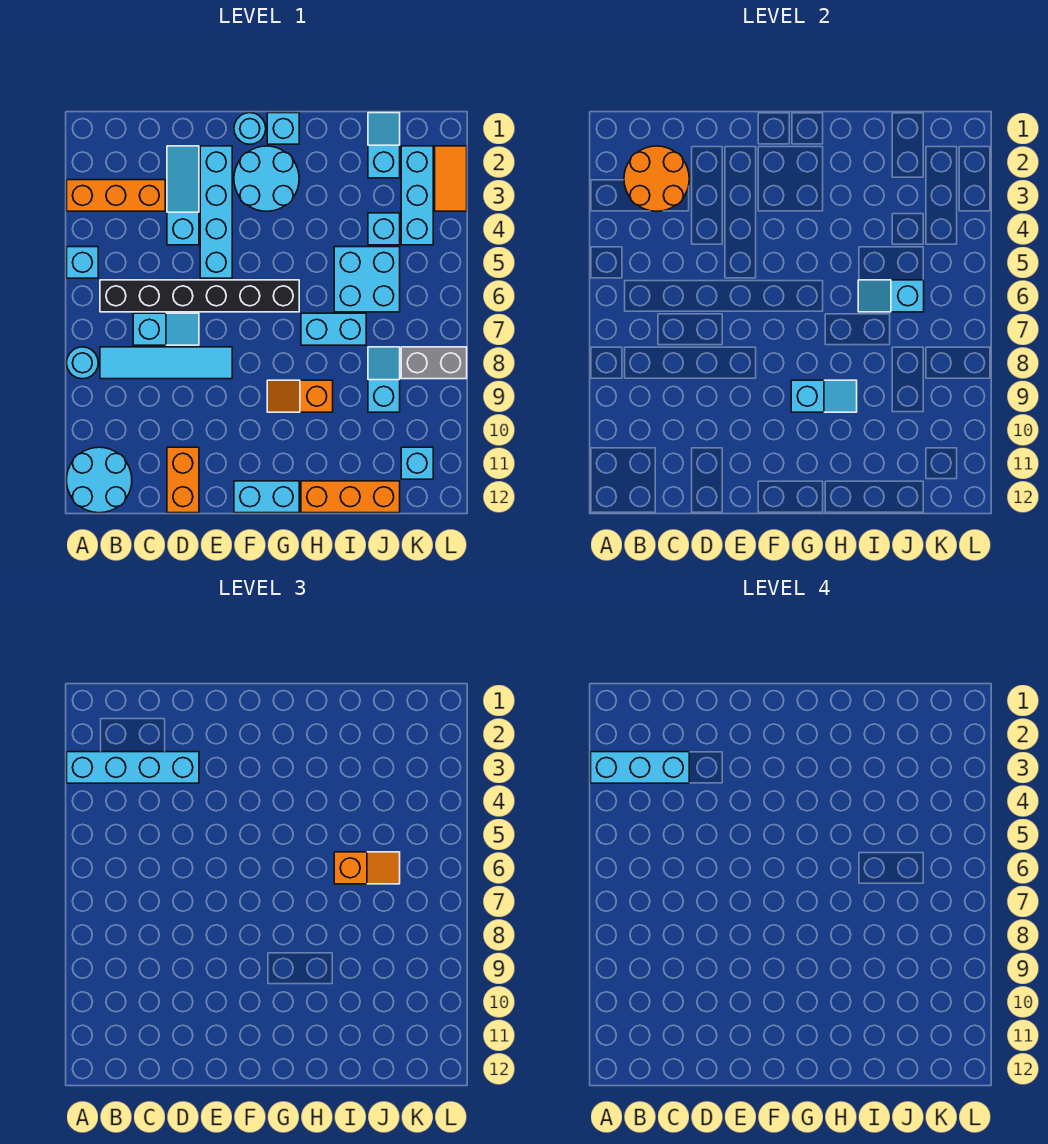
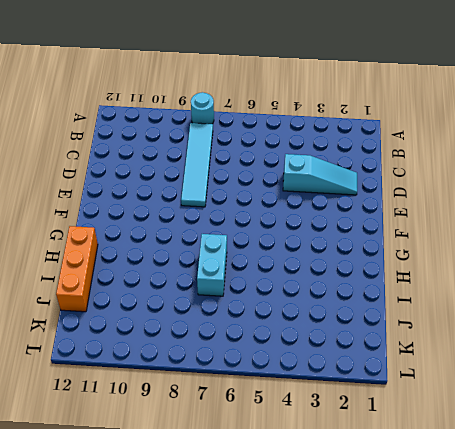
none -> orange 1x3 brick [67,180,165,211]
none -> cyan 1x1 brick [67,247,98,278]
none -> cyan 2x2 round brick [67,447,132,513]
none -> black 1x6 brick [100,280,299,312]

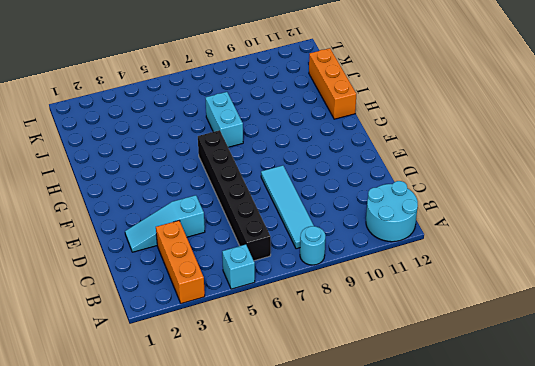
none -> cyan 1x2 slope [133,313,199,345]
none -> orange 1x2 brick [167,447,199,513]
none -> cyan 1x4 brick [200,146,232,278]
none -> cyan 1x1 round brick [234,113,266,144]

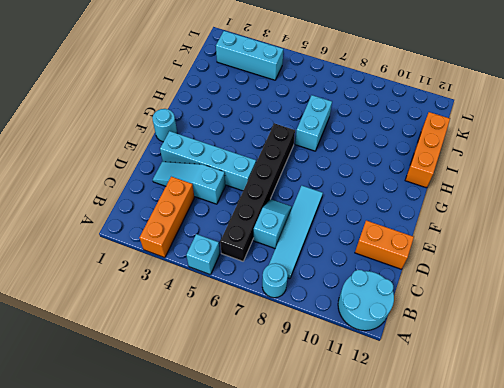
none -> cyan 2x2 round brick [234,146,299,211]
none -> cyan 1x2 brick [234,481,299,513]
none -> cyan 1x1 brick [267,113,299,144]
none -> orange 1x2 slope [267,380,333,412]

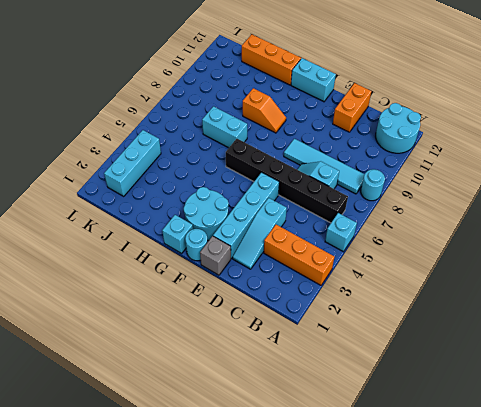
grey 1x1 brick [200,236,231,275] -> none
none -> cyan 2x2 brick [334,247,400,312]
none -> cyan 1x2 slope [368,113,400,178]
none -> cyan 1x1 brick [368,213,400,245]
none -> cyan 1x2 slope [368,347,400,412]

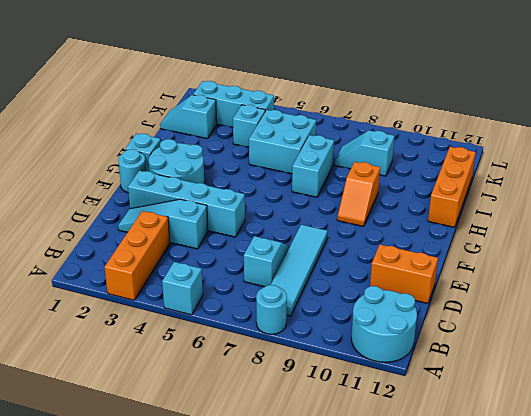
none -> black 1x6 brick [100,280,299,312]
none -> cyan 1x2 brick [234,481,299,513]
none -> grey 1x2 brick [401,347,467,379]
none -> cyan 1x1 brick [401,447,433,479]

